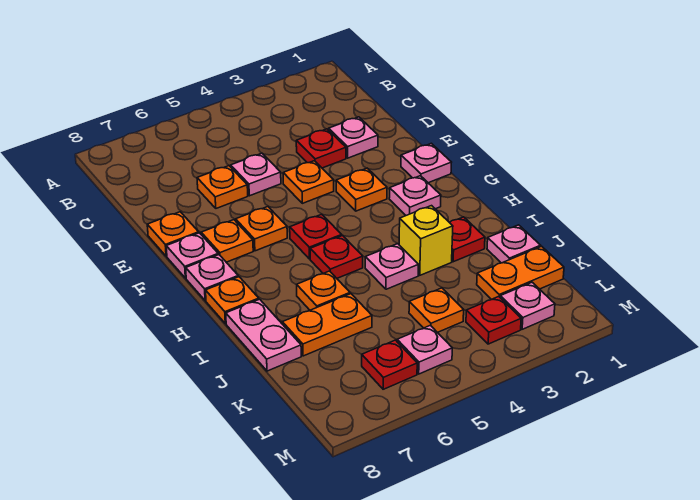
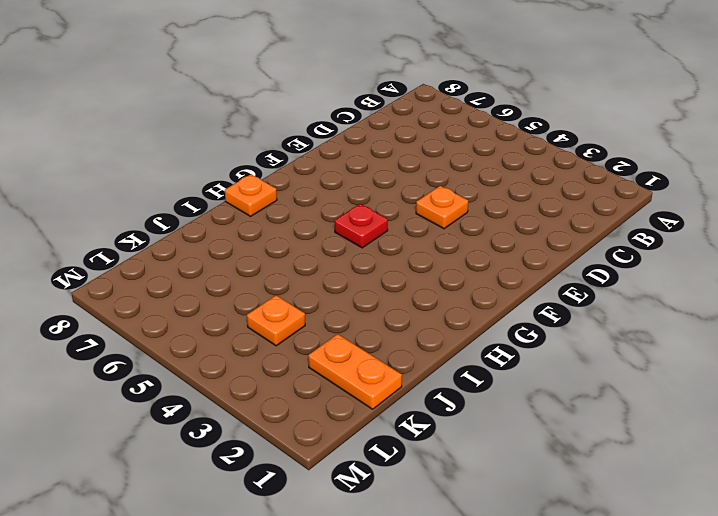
none -> pink 1x1 plate [329,117,378,158]
none -> red 1x1 plate [296,129,346,168]
none -> pink 1x1 plate [231,153,281,196]

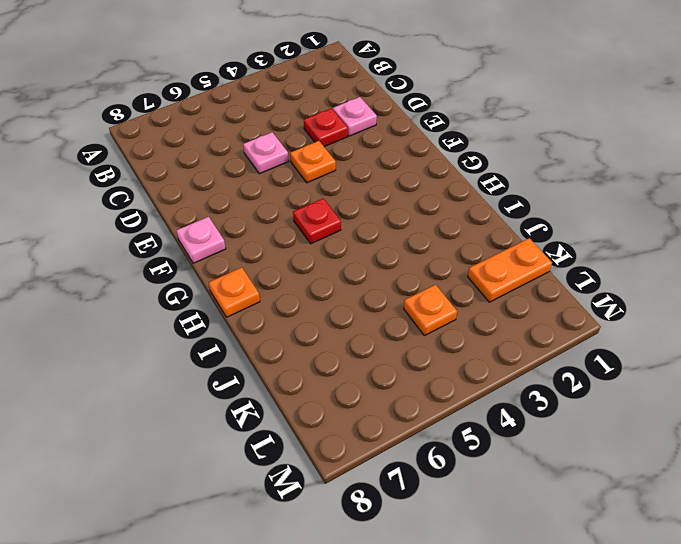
none -> orange 1x1 plate [197,166,248,208]
none -> orange 1x1 plate [147,212,199,256]
none -> pink 1x1 plate [401,143,452,183]

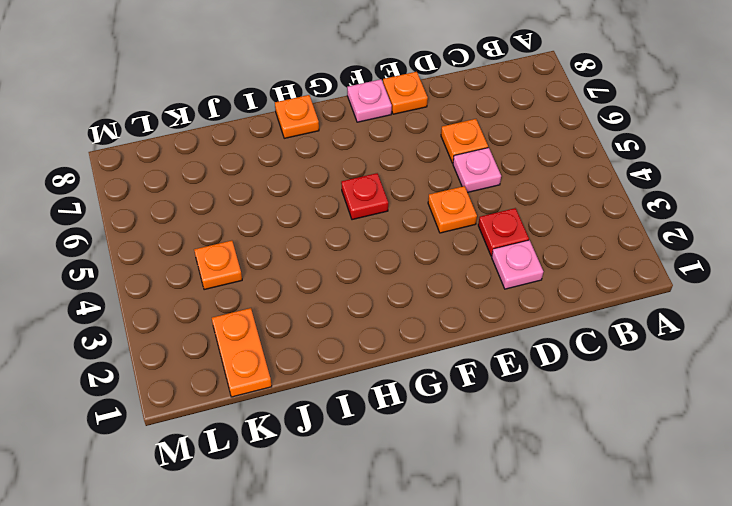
none -> pink 1x1 plate [401,143,452,183]
none -> orange 1x1 plate [336,168,387,211]
none -> orange 1x1 plate [236,207,287,251]

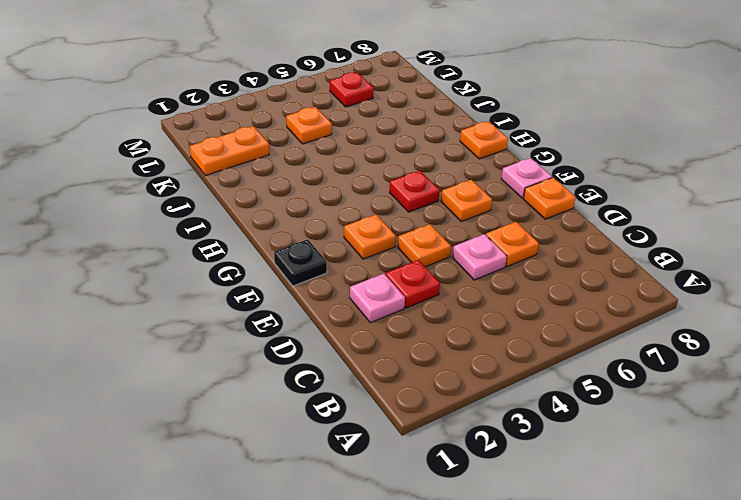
black 1x1 plate [274,239,327,286] -> pink 1x1 plate [401,143,452,183]
none -> orange 1x1 plate [201,220,253,262]
none -> pink 1x1 plate [389,176,441,215]
none -> pink 1x1 plate [186,255,238,301]

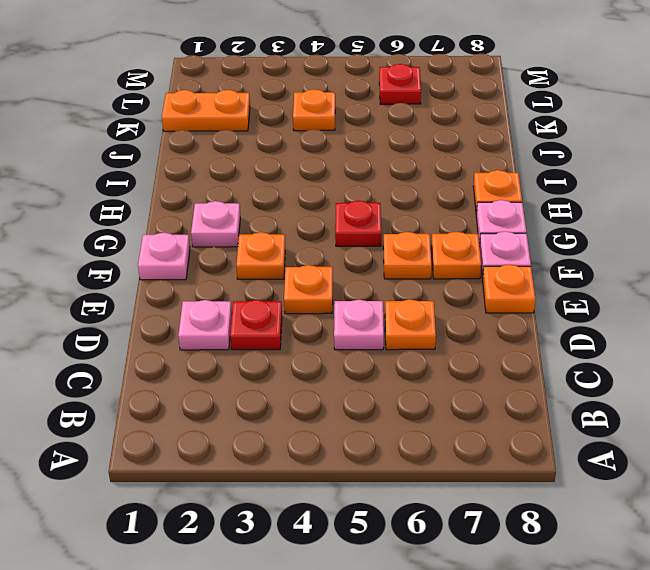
none -> red 1x1 plate [310,236,363,278]
none -> red 1x1 plate [449,217,485,262]
none -> yellow 1x1 brick [399,206,453,275]

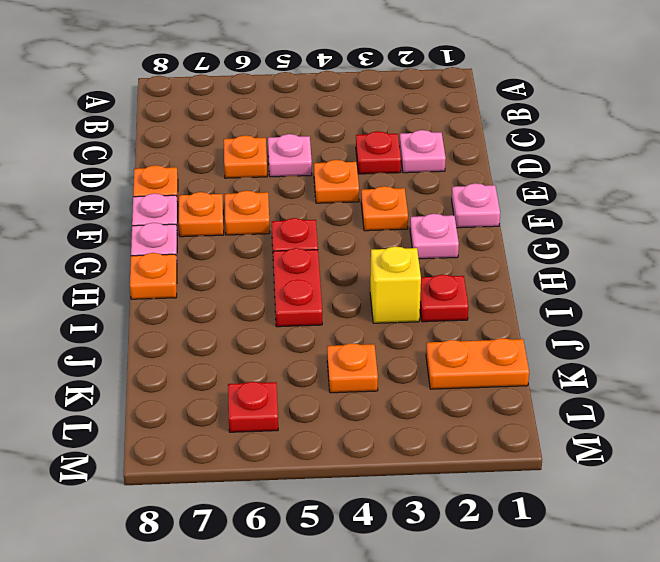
red 1x2 plate [273,248,322,327] -> red 1x1 plate [310,236,363,278]
none -> pink 1x1 plate [365,244,418,289]
none -> orange 1x1 plate [297,271,350,310]
none -> pink 1x2 plate [226,299,301,371]

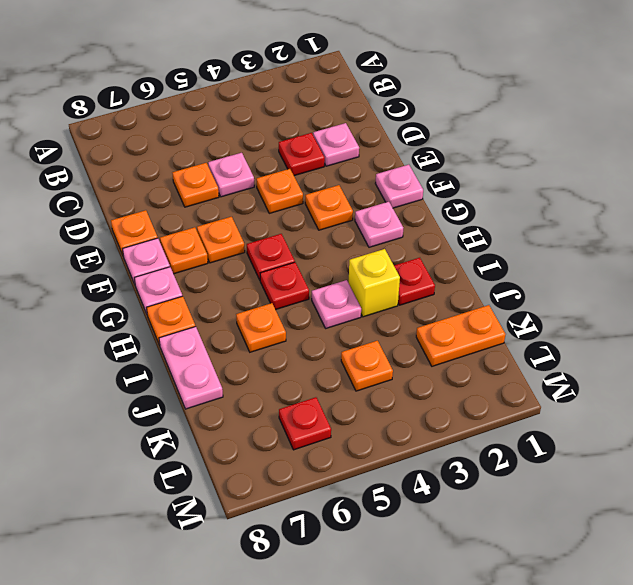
none -> pink 1x1 plate [487,225,541,263]
none -> orange 1x2 plate [282,294,372,356]
none -> pink 1x1 plate [500,282,555,329]

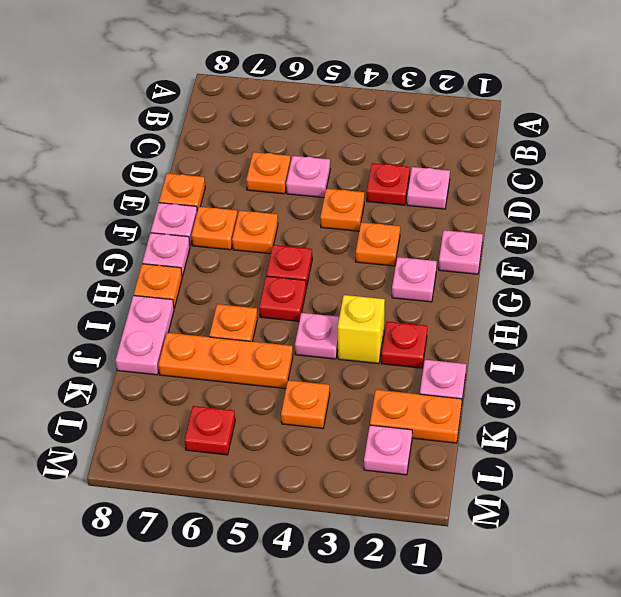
orange 1x3 plate [158,333,293,389] -> orange 1x2 plate [282,294,372,356]
none -> red 1x1 plate [466,296,521,344]
none -> pink 1x1 plate [397,325,452,374]

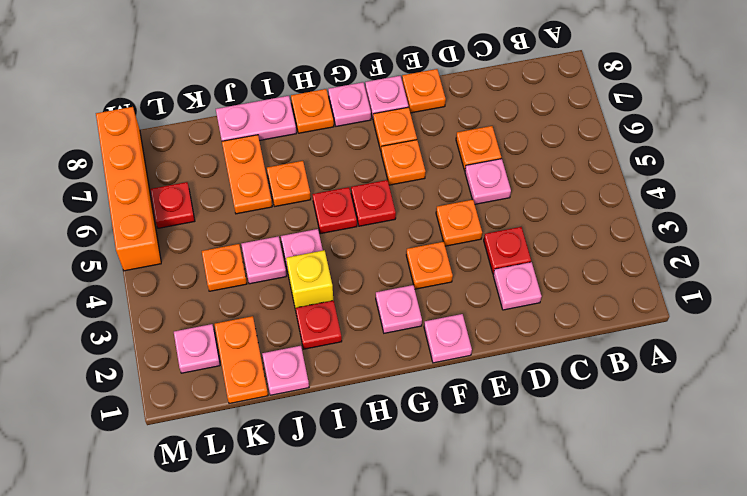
pink 1x1 plate [241,236,286,284] -> pink 1x1 plate moved to [397,325,452,374]
orange 1x4 brick [96,107,161,271] -> none
none -> red 1x1 plate [466,296,521,344]

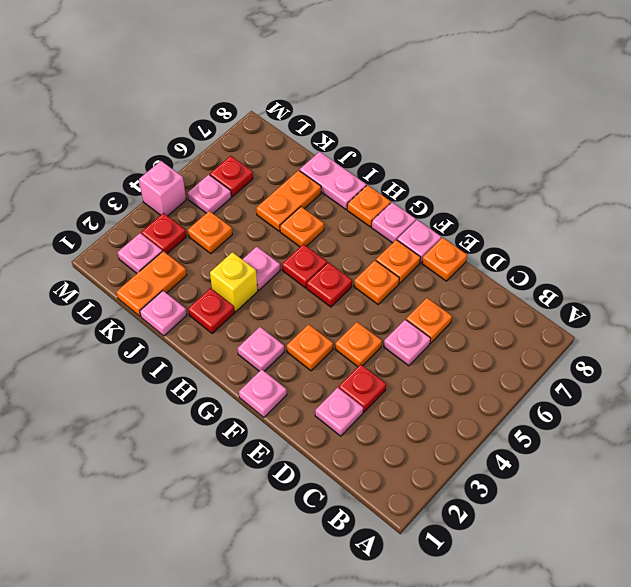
pink 1x1 brick [139,161,186,216] -> none

